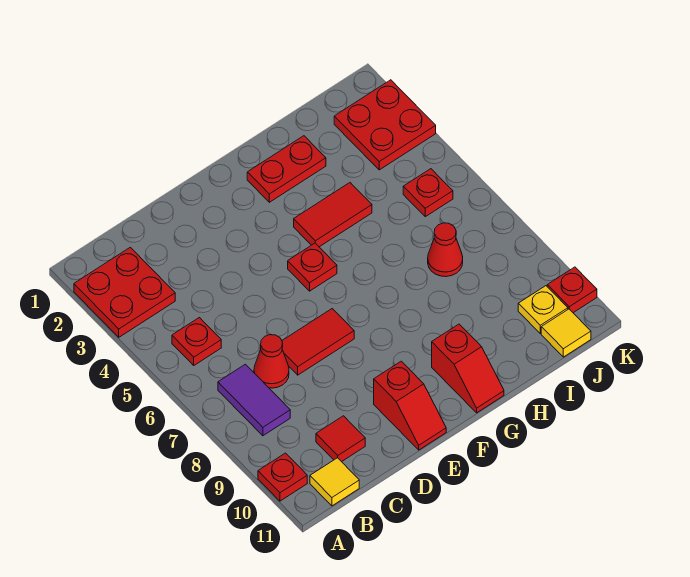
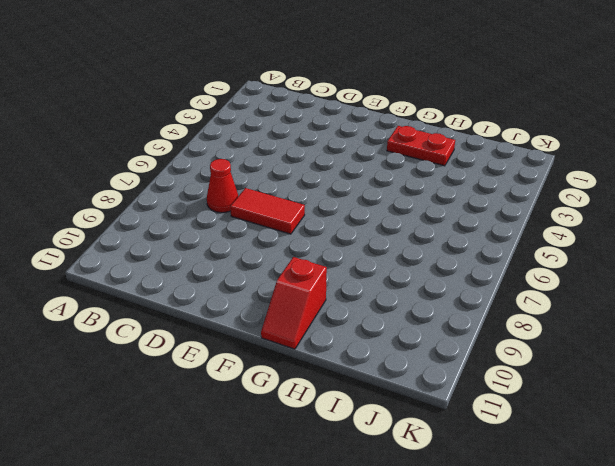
none -> red 2x2 plate [74,247,175,337]
none -> red 1x1 plate [258,453,307,501]
none -> red 1x1 plate [172,318,221,365]

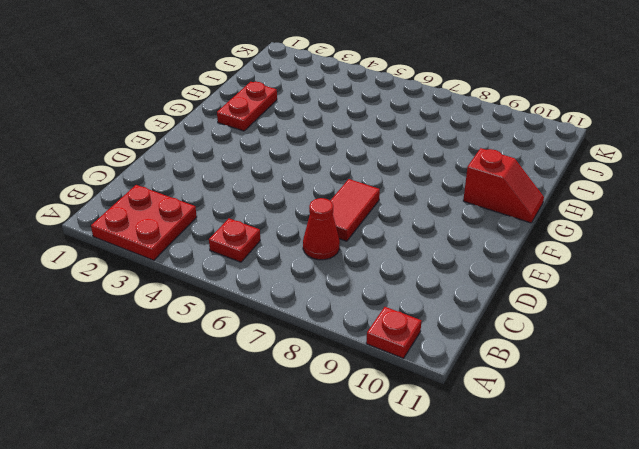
none -> purple 1x2 tile [218,364,290,436]
none -> yellow 1x1 tile [310,458,359,506]
none -> red 1x1 tile [316,416,365,462]

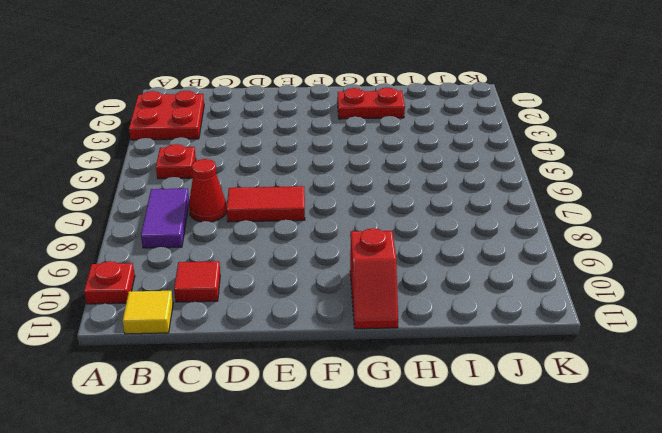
none -> red 1x2 slope [374,361,446,450]
none -> red 1x1 plate [288,243,337,291]
none -> red 1x2 tile [294,183,372,247]

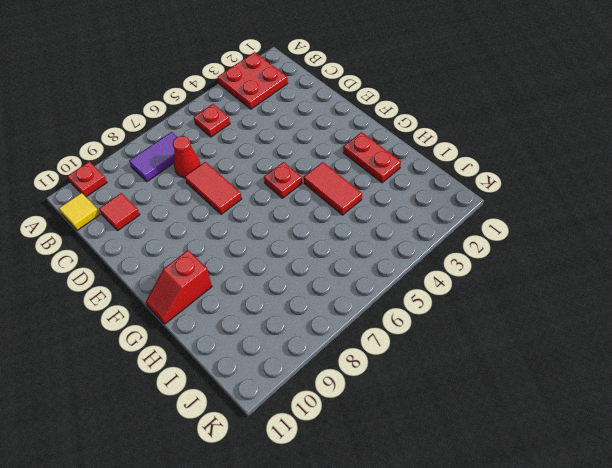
none -> red 1x2 slope [374,361,446,450]
none -> red 1x1 cone [428,223,463,277]
none -> red 2x2 plate [334,80,436,170]

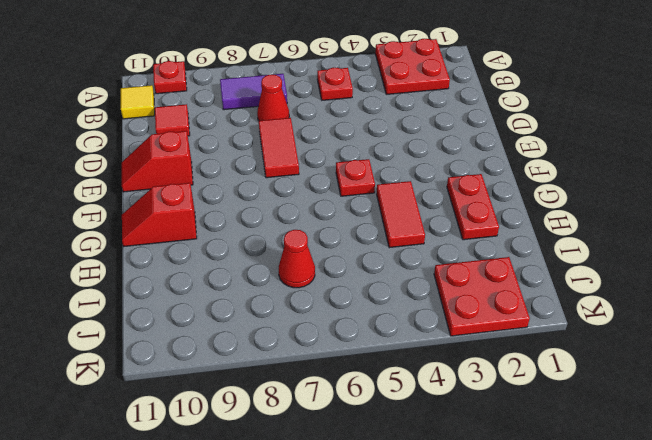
none -> red 1x1 plate [403,169,453,217]
none -> yellow 1x1 plate [518,286,568,334]
none -> yellow 1x1 tile [541,309,591,357]

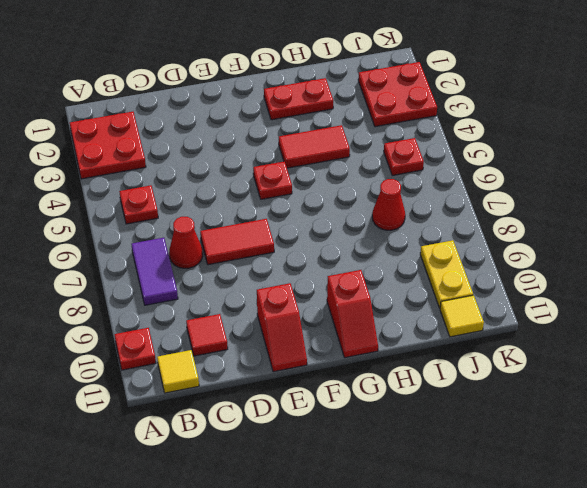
yellow 1x2 plate [420,240,473,308] -> yellow 1x1 plate [518,286,568,334]
none -> red 1x1 plate [547,267,597,313]

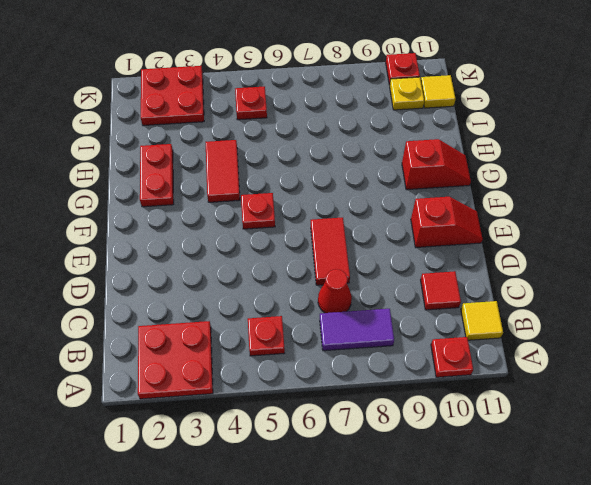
none -> red 1x1 cone [428,223,463,277]

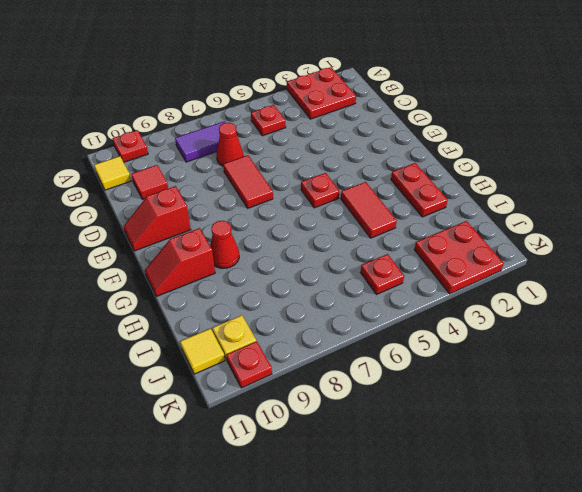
red 1x1 cone [210,221,239,268] -> red 1x1 cone moved to [428,223,463,277]

